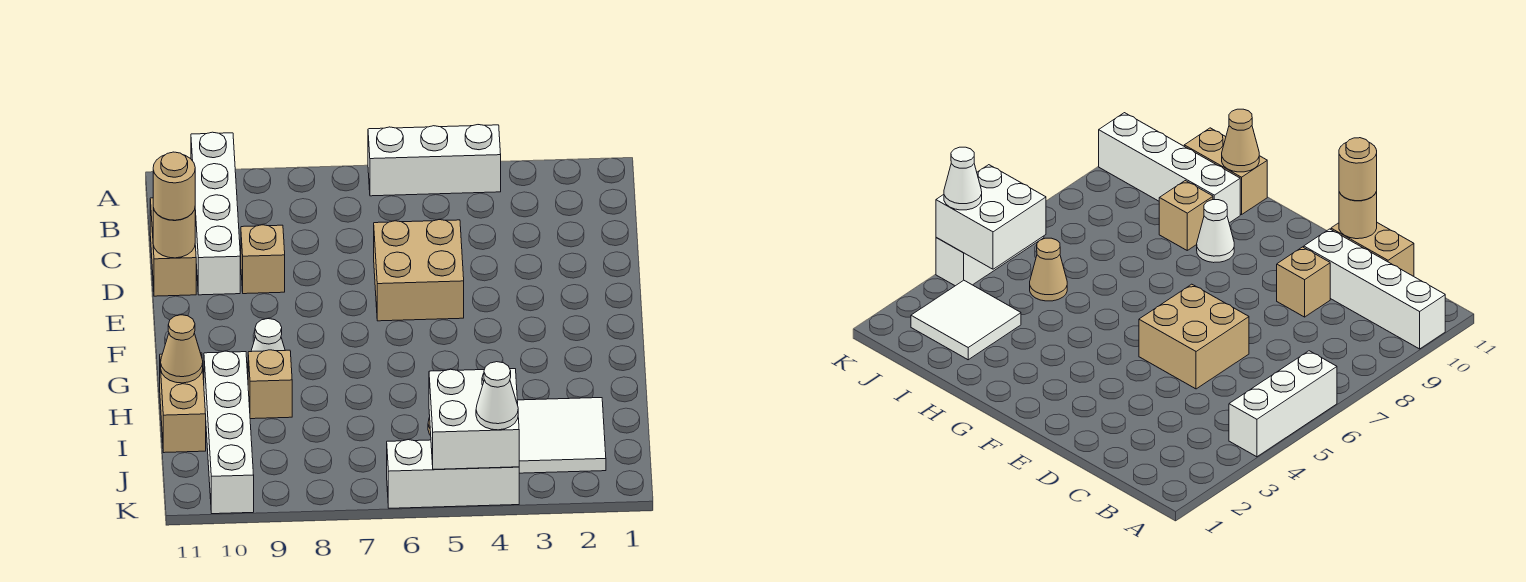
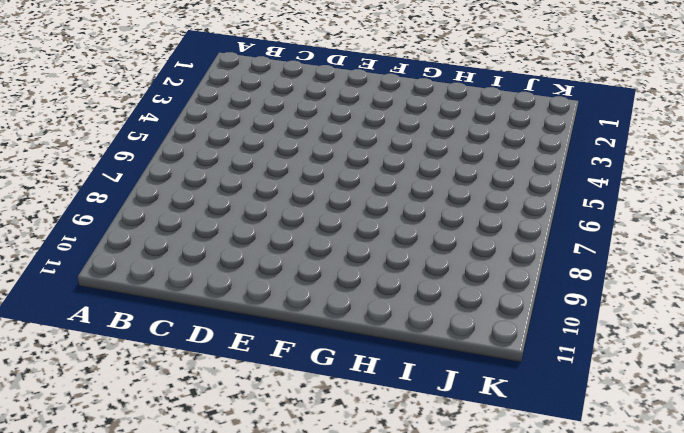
none -> white 1x3 brick [368,125,501,196]
none -> white 1x4 brick [191,132,240,295]
none -> tan 1x2 brick [150,198,196,296]

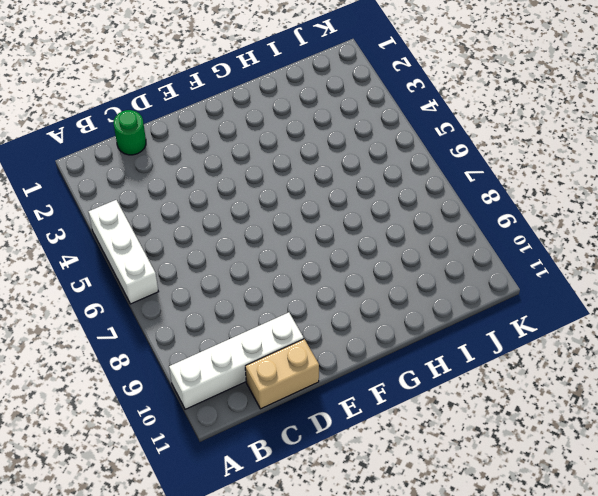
green 1x1 round brick [114,110,146,155] -> none
none -> tan 2x2 brick [374,220,464,321]
none -> tan 1x1 brick [241,225,285,294]
none -> white 1x1 cone [247,319,285,373]

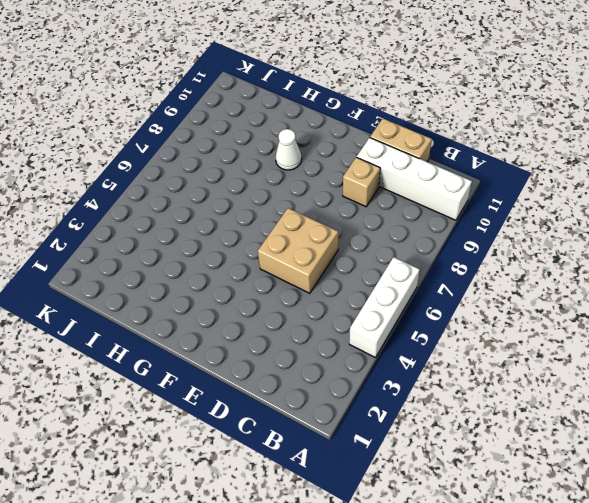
none -> tan 1x1 brick [248,350,292,419]
none -> white 1x4 brick [204,351,254,514]
none -> tan 1x2 brick [160,353,206,453]

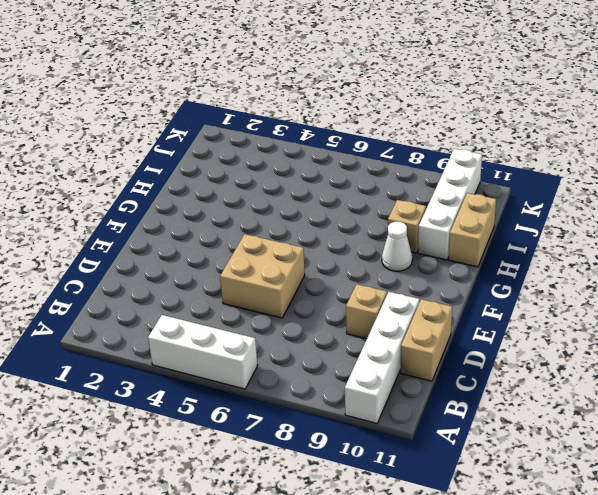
none -> white 2x2 tile [517,398,606,473]
none -> tan 1x1 cone [1030,238,1067,301]
none -> white 1x3 brick [387,440,519,508]

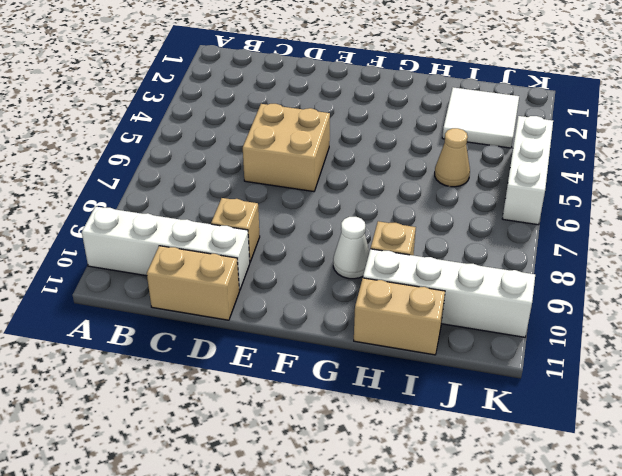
none -> white 1x3 brick [368,125,501,196]
none -> tan 1x1 round brick [153,208,195,258]
none -> tan 1x1 cone [161,315,203,383]

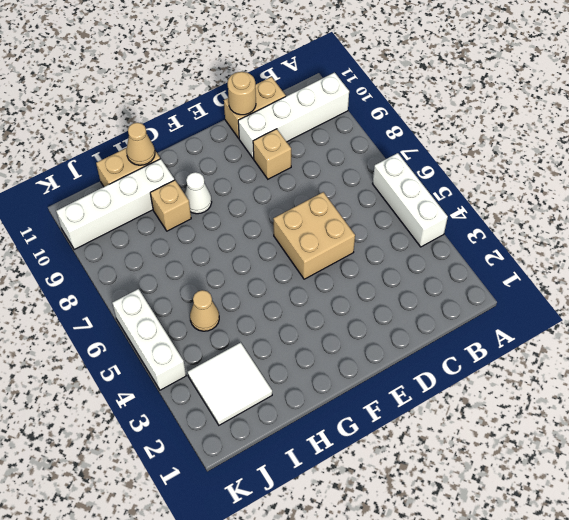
none -> white 2x2 brick [429,369,519,469]
none -> tan 1x1 round brick [153,152,195,220]
none -> white 1x1 cone [476,362,518,430]

